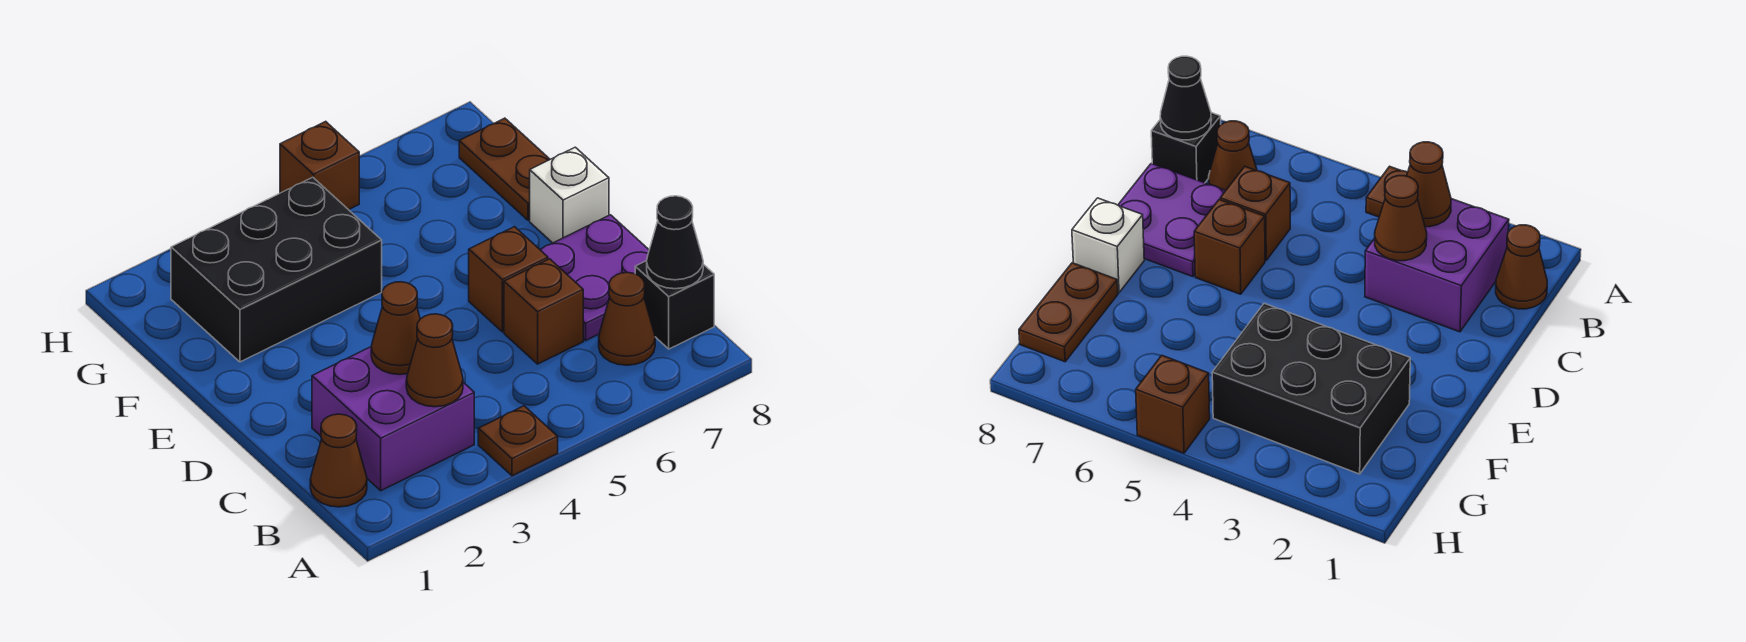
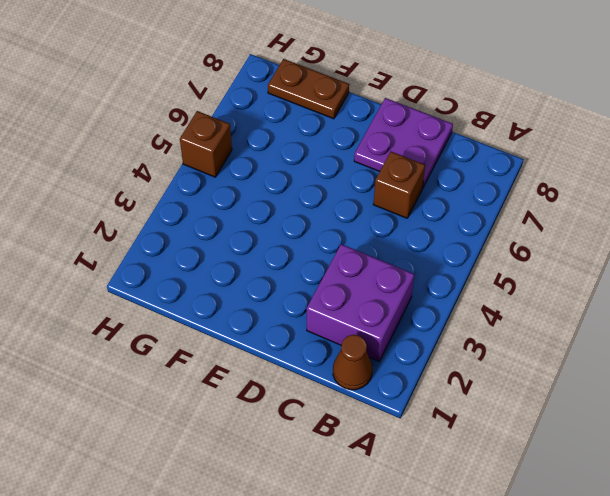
none -> brown 1x1 plate [478,406,558,476]
none -> brown 1x1 cone [599,273,655,365]
none -> black 1x1 brick [635,261,714,349]

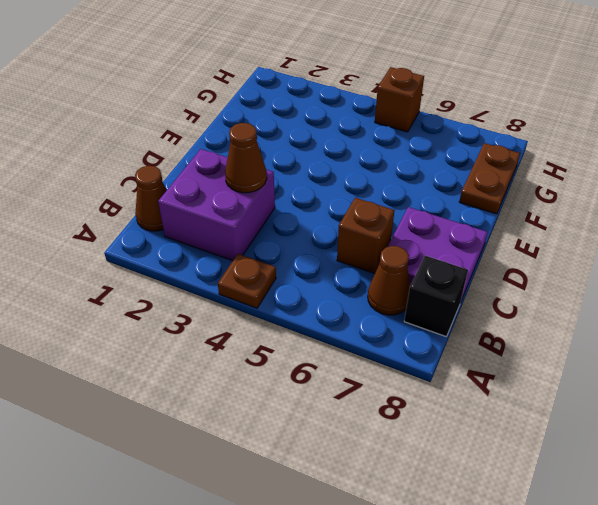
none -> brown 1x1 brick [469,227,548,332]
none -> white 1x1 brick [530,147,609,243]
none -> black 2x3 brick [171,177,382,362]

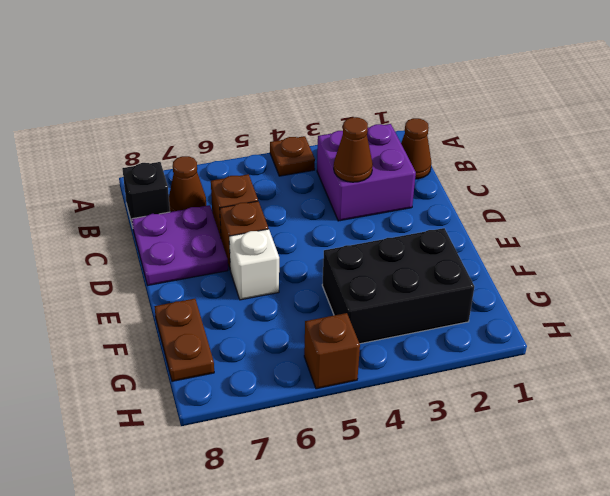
white 1x1 brick [229,229,279,300] -> white 1x1 brick moved to [530,147,609,243]
none -> brown 1x1 cone [406,314,463,407]
none -> black 1x1 cone [647,196,703,289]

